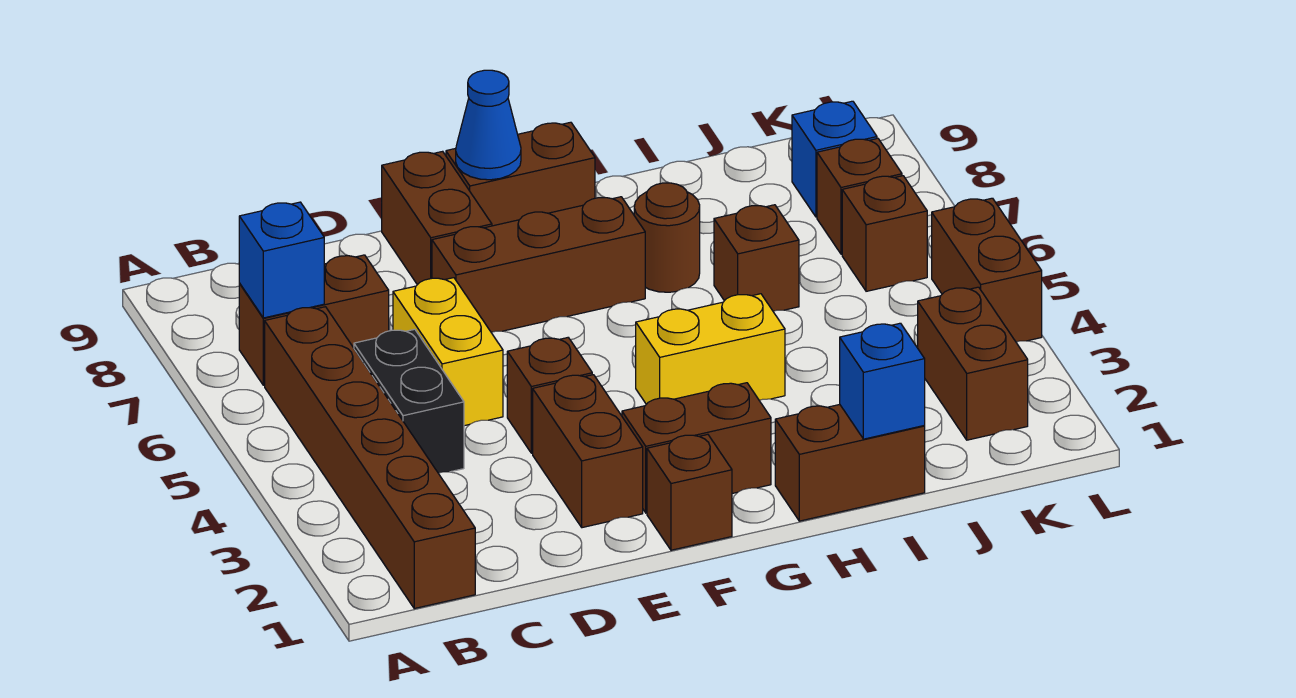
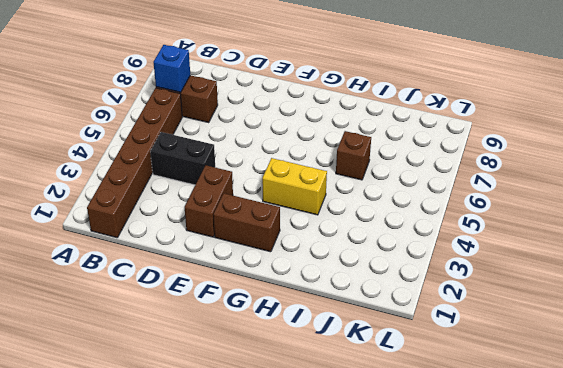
black 1x2 brick [150,132,215,185] -> black 1x2 brick turned to [354,329,464,473]
none -> yellow 1x2 brick [393,278,503,426]
none -> brown 1x1 brick [507,338,592,453]
none -> brown 1x3 brick [432,197,645,332]

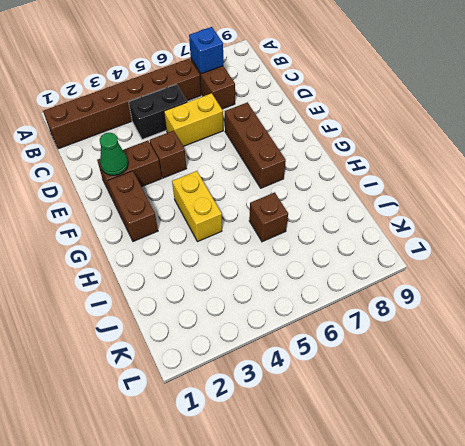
green 1x1 cone [100,133,128,175] -> none
none -> brown 1x2 brick [382,151,492,285]
none -> brown 1x1 brick [647,434,732,550]
none -> brown 1x2 brick [446,122,595,226]

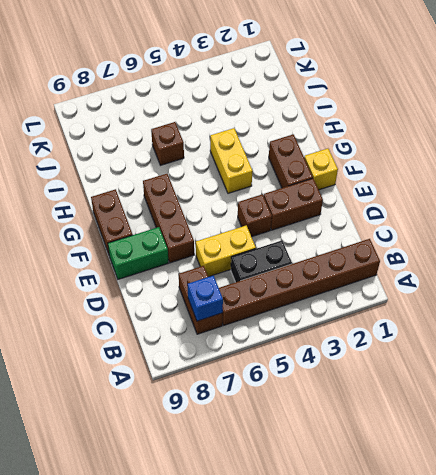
green 1x2 brick [108,227,168,279] -> brown 1x2 brick [382,151,492,285]
yellow 1x1 brick [304,148,338,190] -> brown 1x1 brick [647,434,732,550]
none -> brown 1x2 brick [775,405,925,521]
none -> brown 1x1 round brick [634,183,700,292]
none -> brown 1x2 brick [918,287,1028,440]

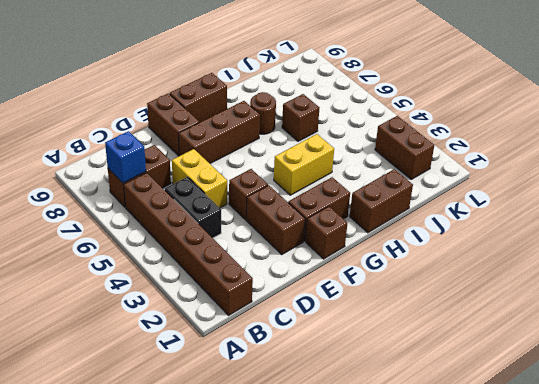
none -> brown 1x1 brick [842,176,927,291]
none -> brown 1x1 brick [817,138,902,254]
none -> blue 1x1 brick [792,101,877,217]

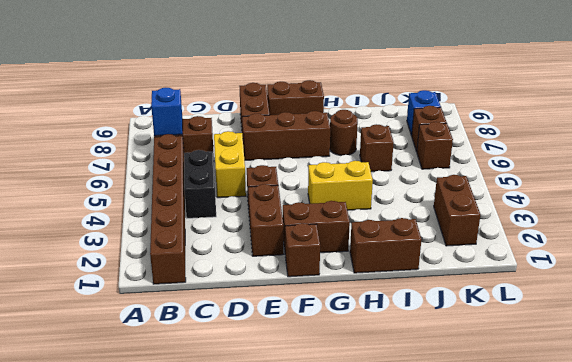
none -> brown 1x2 brick [932,198,1042,342]
none -> blue 1x1 cone [456,70,521,180]
none -> blue 1x1 brick [840,323,925,439]

